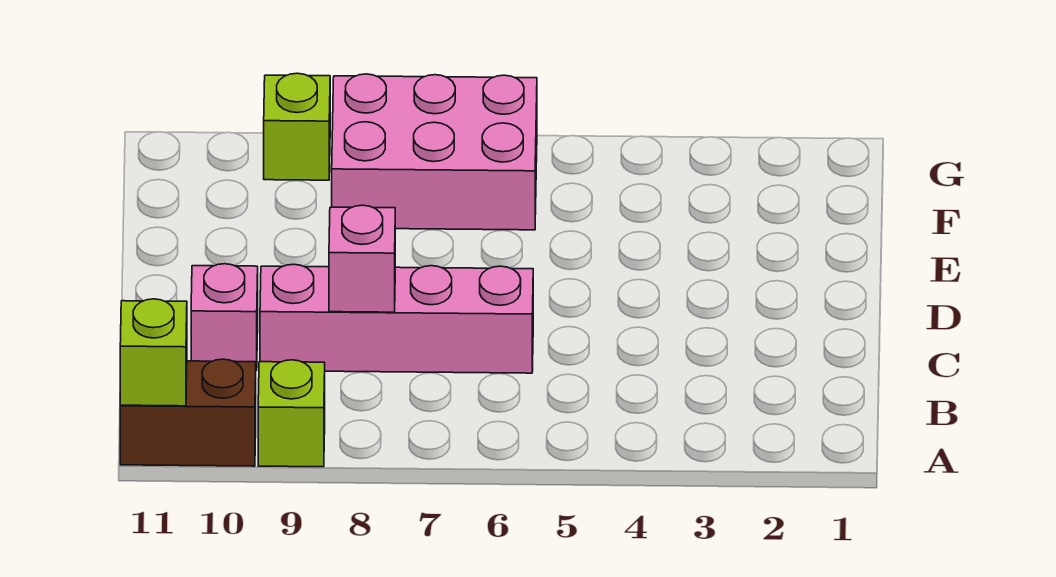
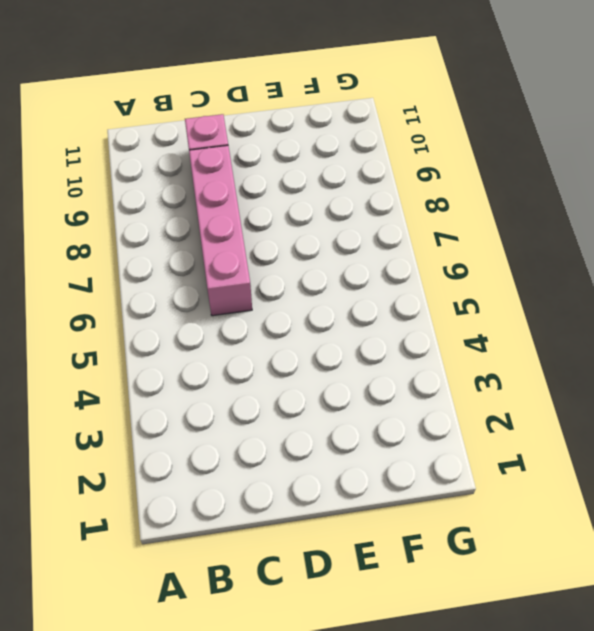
none -> lime 1x1 brick [258,360,325,467]
none -> brown 1x2 brick [120,359,256,466]

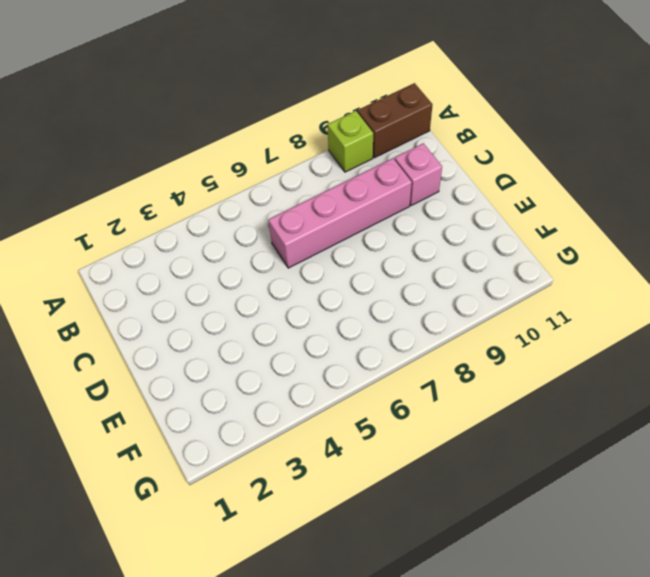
none -> pink 2x3 brick [332,74,537,230]
none -> lime 1x1 brick [264,73,330,180]

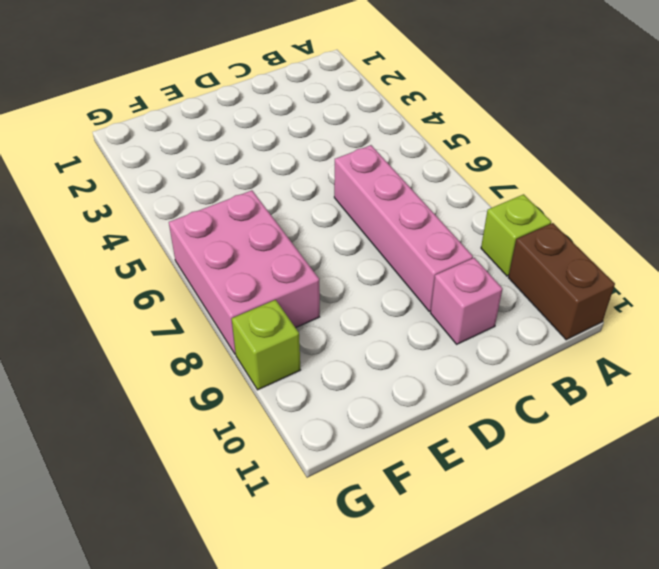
none -> lime 1x1 brick [120,299,187,406]
none -> pink 1x1 brick [329,205,395,312]

